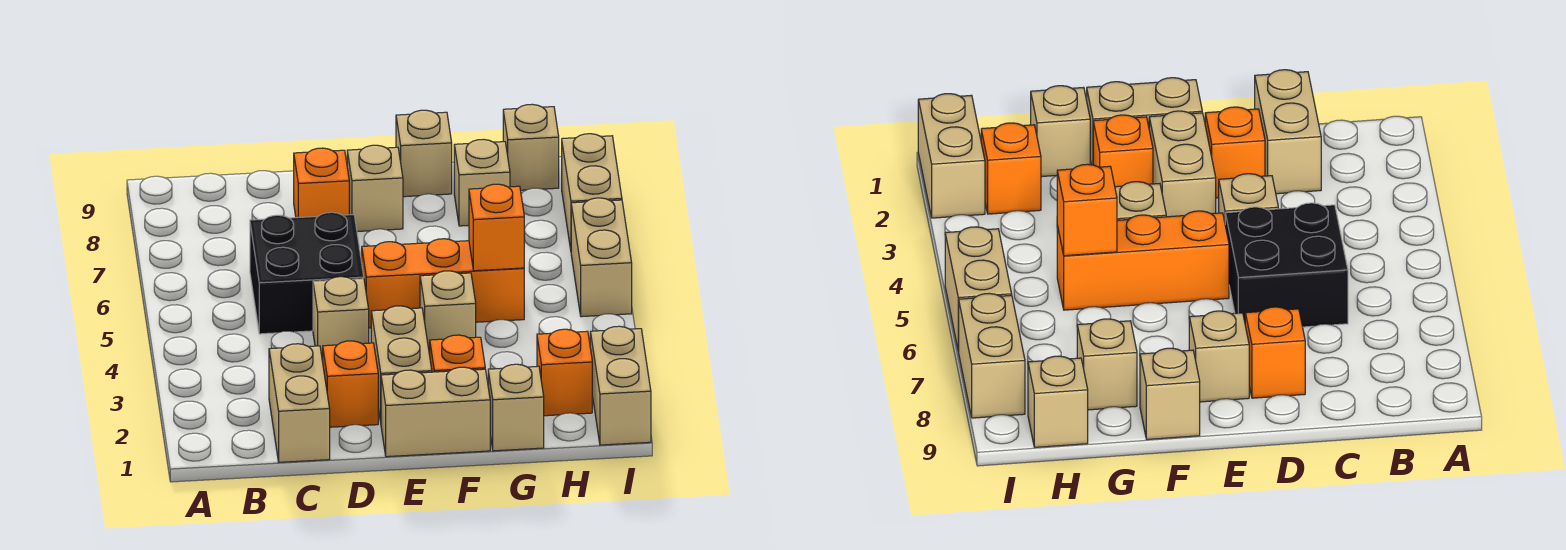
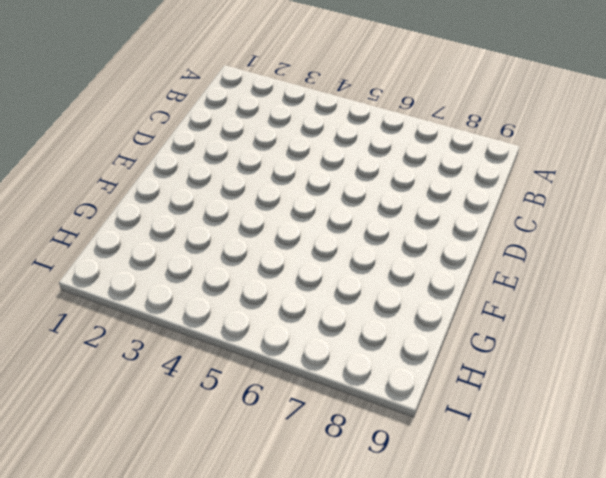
none -> tan 1x2 brick [269,344,330,462]
none -> black 2x2 brick [250,212,364,334]
none -> orange 1x1 brick [323,341,378,427]

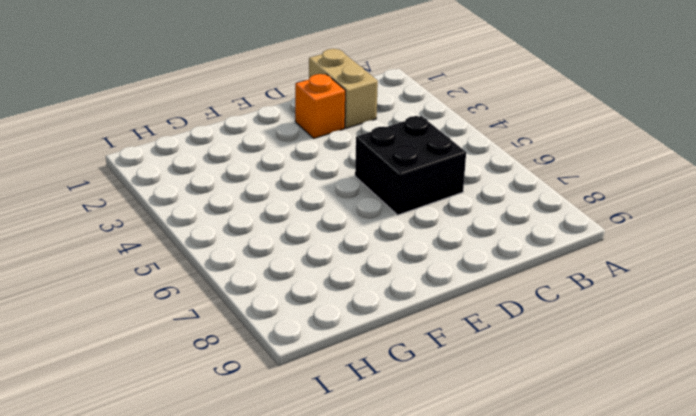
none -> tan 1x1 brick [313,277,369,361]
none -> orange 1x1 brick [294,148,349,218]
none -> tan 1x2 brick [381,367,490,457]

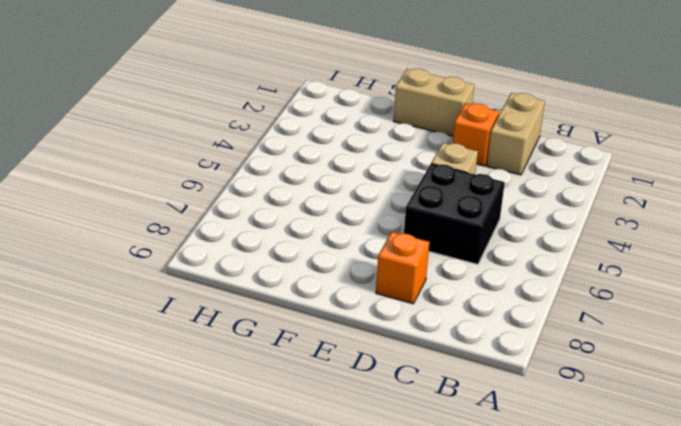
none -> tan 1x2 brick [371,306,432,422]
none -> orange 1x3 brick [362,239,524,328]
none -> tan 1x1 brick [347,145,403,231]

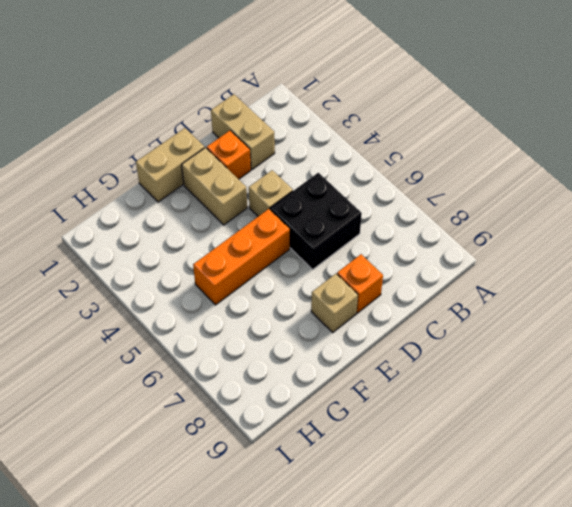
none -> orange 1x1 brick [430,335,485,372]
none -> tan 1x1 brick [420,271,476,355]
none -> tan 1x1 brick [396,110,452,197]

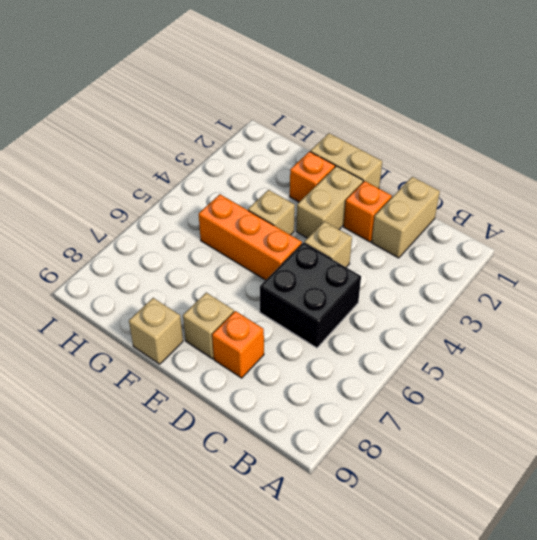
none -> tan 1x1 brick [488,364,544,451]
none -> tan 1x1 brick [454,139,510,226]
none -> orange 1x1 brick [537,329,592,416]

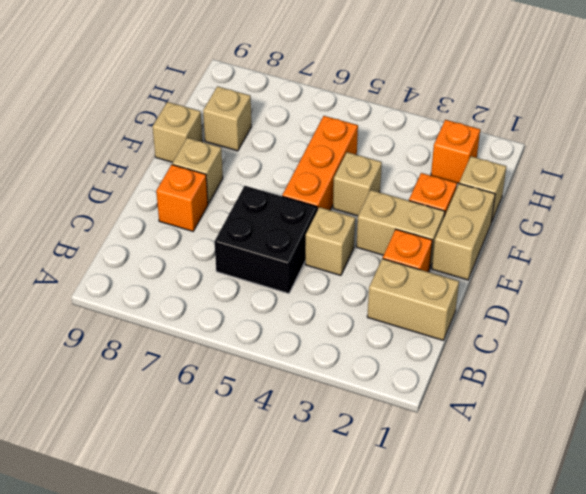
none -> tan 1x1 brick [503,104,559,190]
none -> tan 1x2 brick [590,326,651,445]
none -> tan 1x2 brick [571,198,632,317]

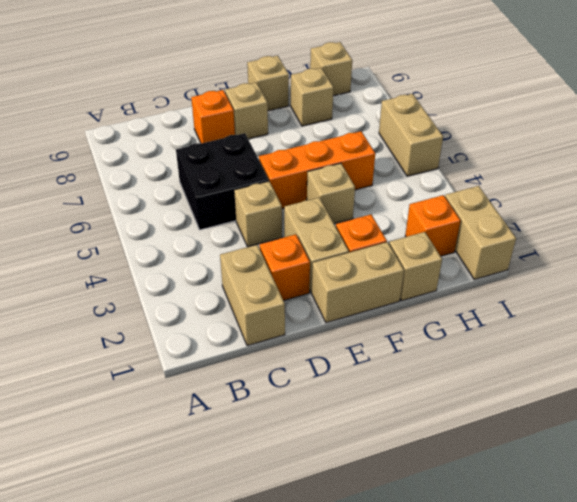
none -> tan 1x2 brick [562,134,622,249]
none -> orange 1x1 brick [469,184,524,271]

